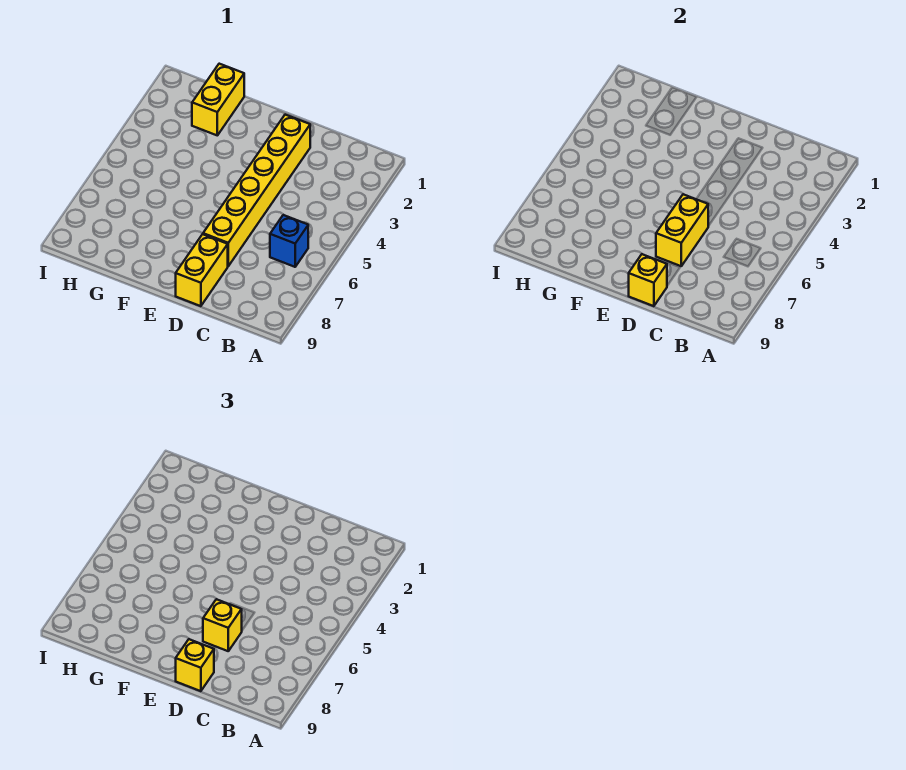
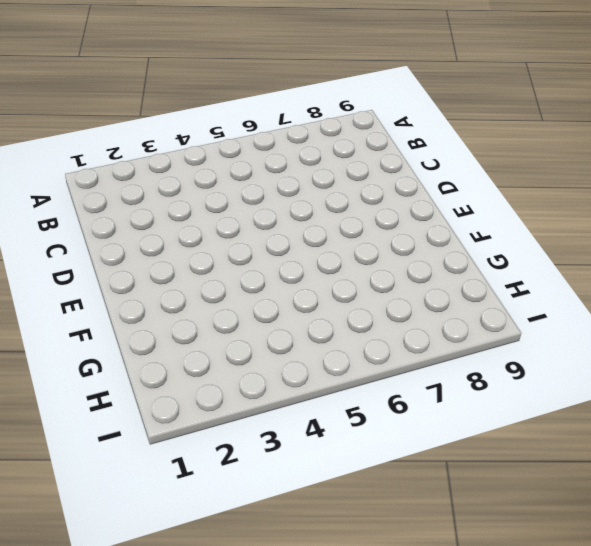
none -> blue 1x1 brick [270,215,308,267]
none -> yellow 1x6 brick [203,114,310,266]

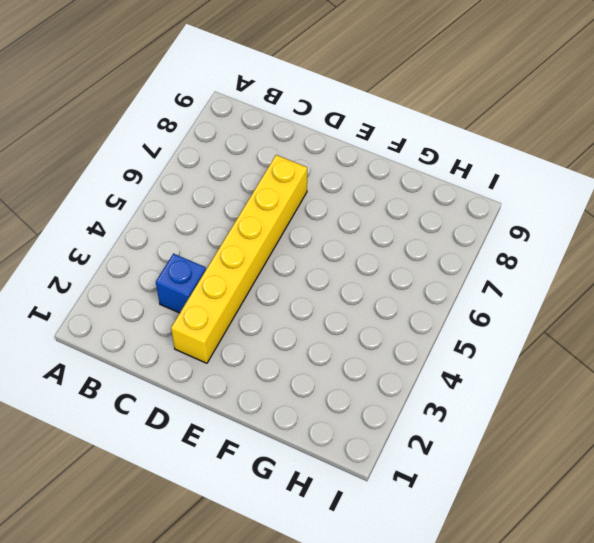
blue 1x1 brick [156,254,206,313] -> blue 1x1 brick moved to [270,215,308,267]
none -> yellow 1x2 brick [176,234,228,306]
none -> yellow 1x2 brick [192,64,244,135]

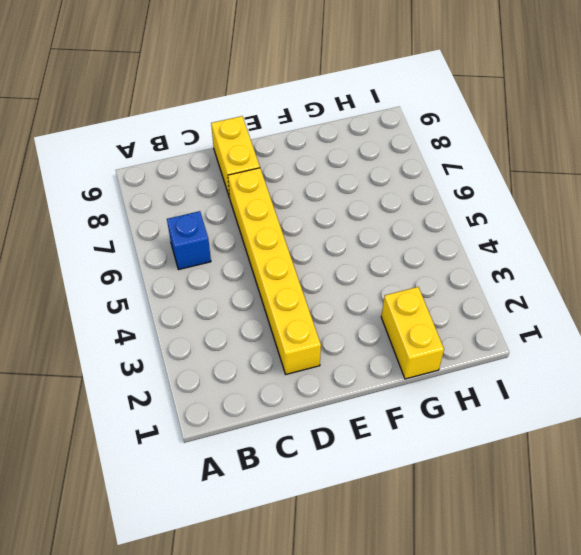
none -> yellow 1x2 brick [656,194,708,266]
none -> yellow 1x1 brick [629,254,667,306]

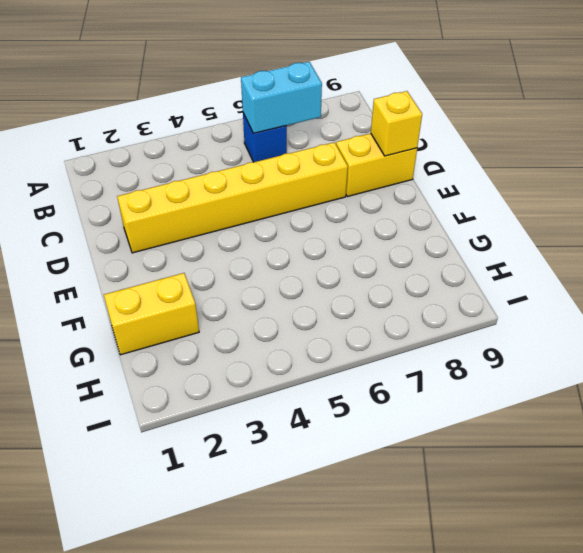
cyan 1x2 brick [241,62,322,133] -> none
none -> yellow 1x2 brick [656,194,708,266]
none -> yellow 1x1 brick [203,599,242,651]

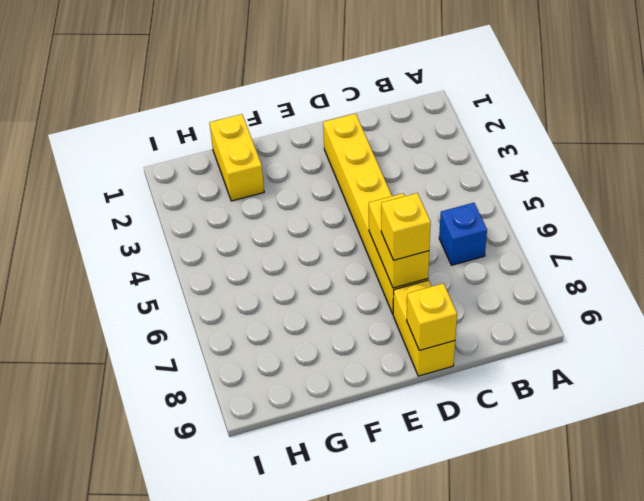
none -> yellow 1x1 brick [176,639,214,691]

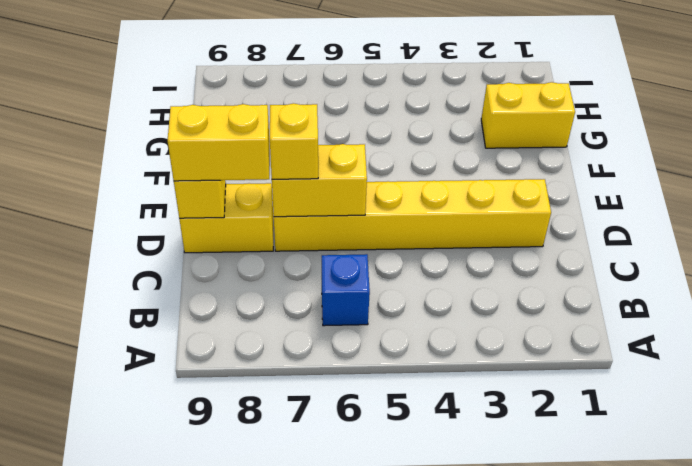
yellow 1x2 brick [168,104,270,181] -> yellow 1x1 brick [176,639,214,691]

